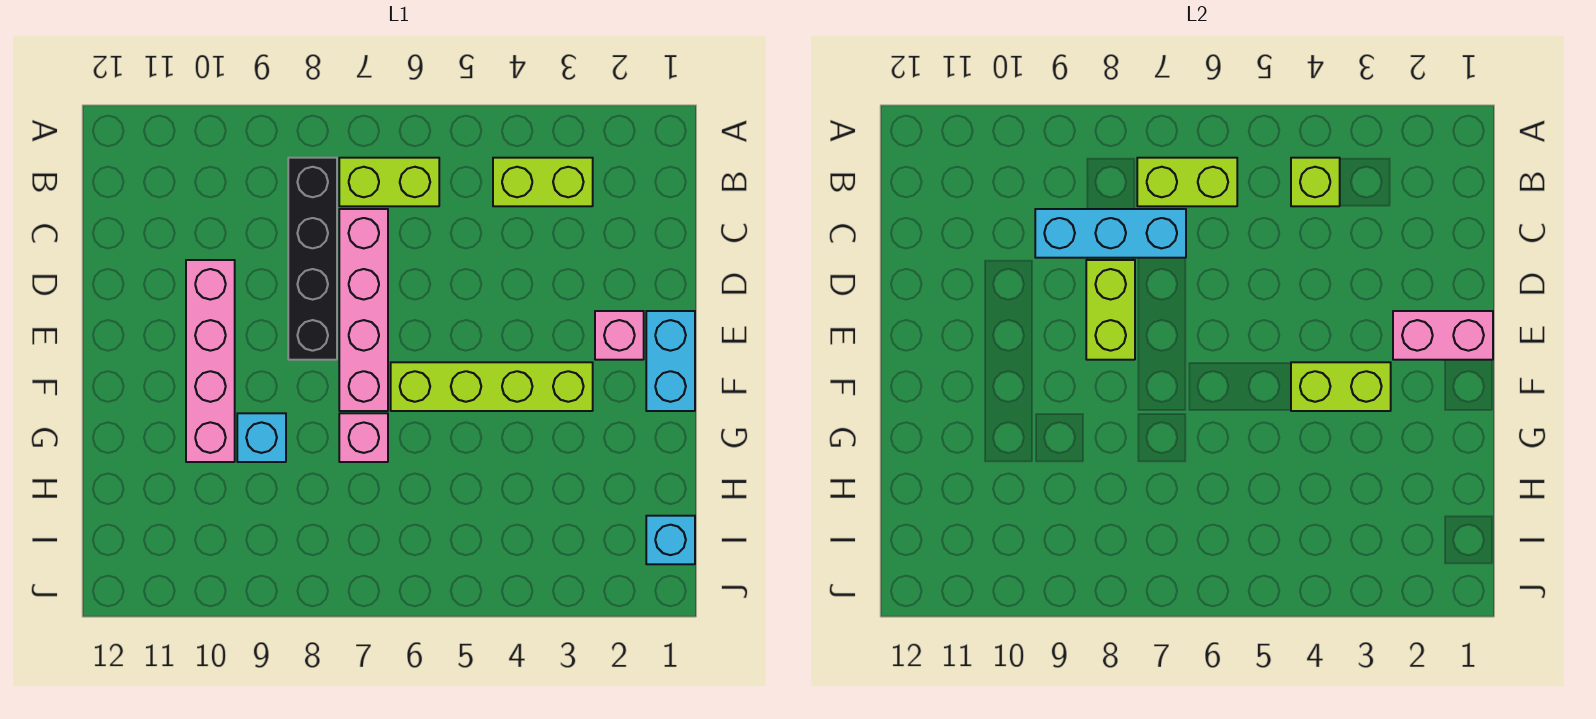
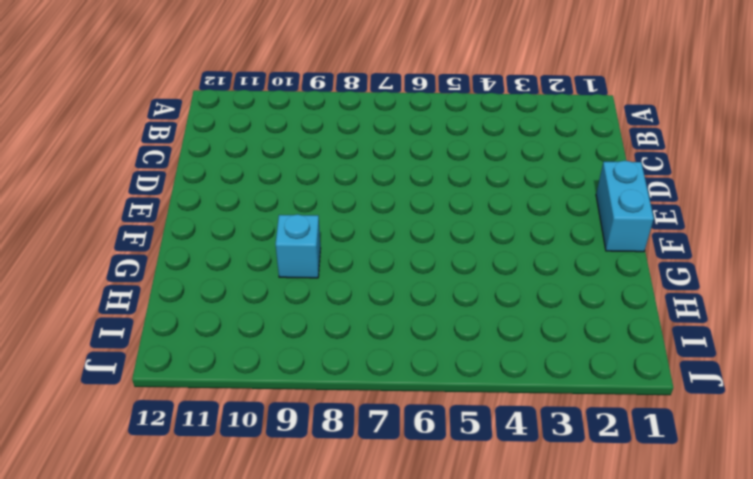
none -> lime 1x2 brick [493,158,593,206]
none -> lime 1x2 brick [339,158,439,206]
none -> black 1x4 brick [288,158,337,360]

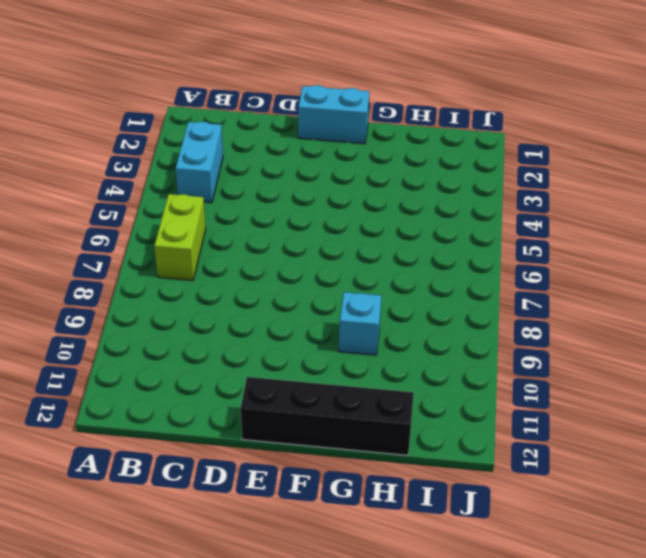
cyan 1x2 brick [175,121,223,203] -> lime 1x2 brick [493,158,593,206]
black 1x4 brick [241,377,414,455] -> black 1x4 brick moved to [288,158,337,360]
none -> pink 1x4 brick [339,209,388,411]
none -> pink 1x4 brick [186,260,235,462]
none -> pink 1x1 brick [595,311,644,360]

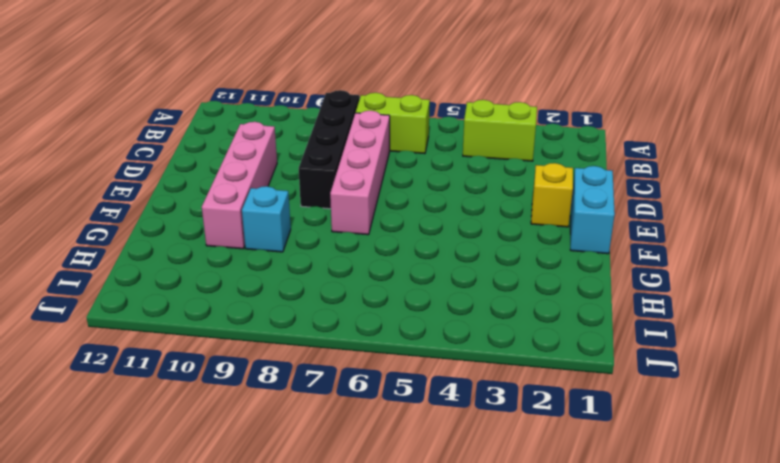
yellow 1x1 brick [531,163,573,227] -> pink 1x1 brick [595,311,644,360]
none -> lime 1x4 brick [391,362,593,411]
none -> pink 1x1 brick [339,413,388,462]
none -> cyan 1x1 brick [646,516,695,564]

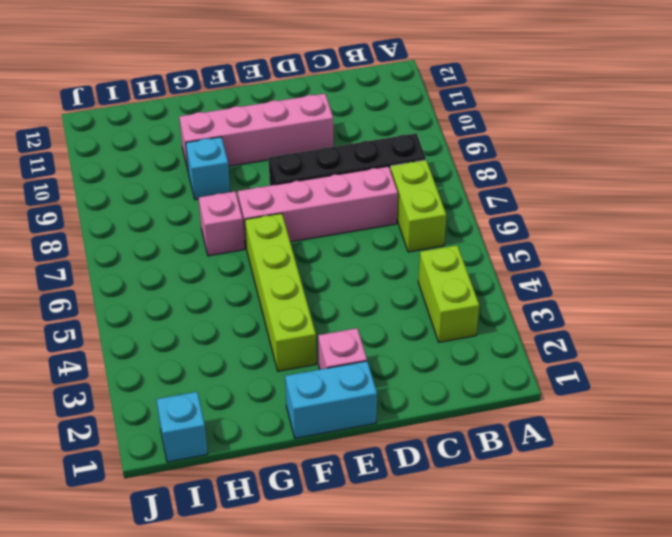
none -> lime 1x1 brick [1291,158,1340,206]
none -> lime 1x2 brick [1137,158,1237,206]
none -> cyan 1x3 brick [1035,209,1186,258]

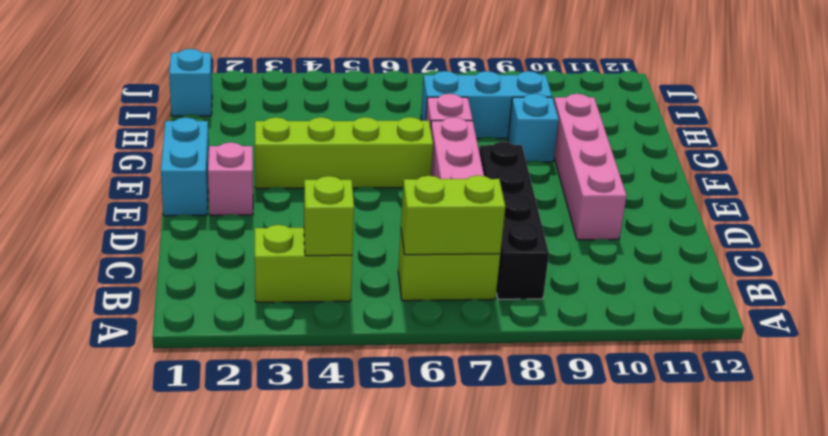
cyan 1x3 brick [421,71,552,138] -> cyan 1x3 brick moved to [1035,209,1186,258]
none -> lime 1x2 brick [1086,260,1135,360]
none -> pink 1x2 brick [1393,311,1493,360]
none -> lime 1x2 brick [1291,362,1391,411]

